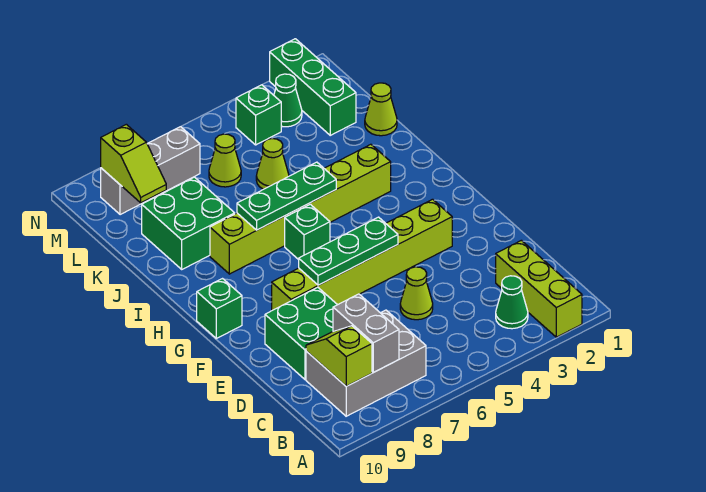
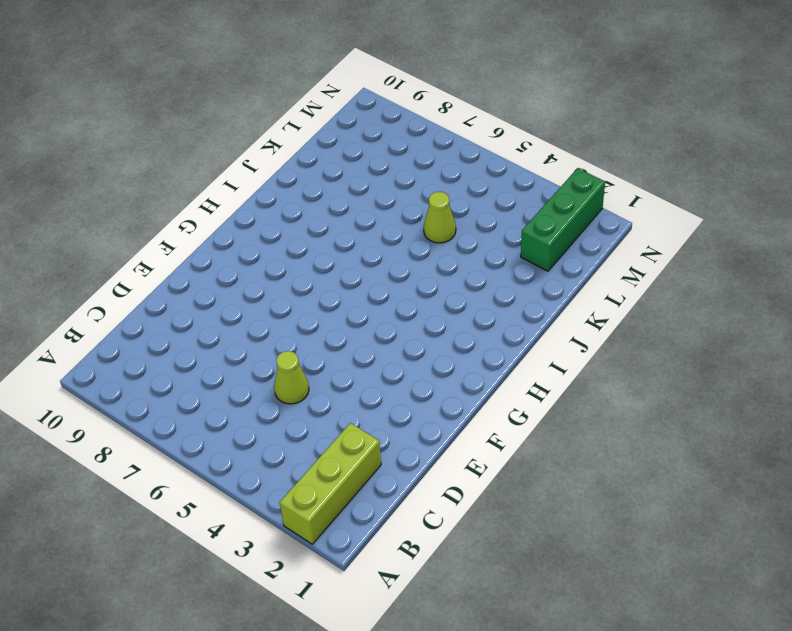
none -> green 1x1 cone [496,276,528,329]
none -> grey 2x3 brick [306,310,426,416]
none -> green 2x2 brick [265,287,337,380]

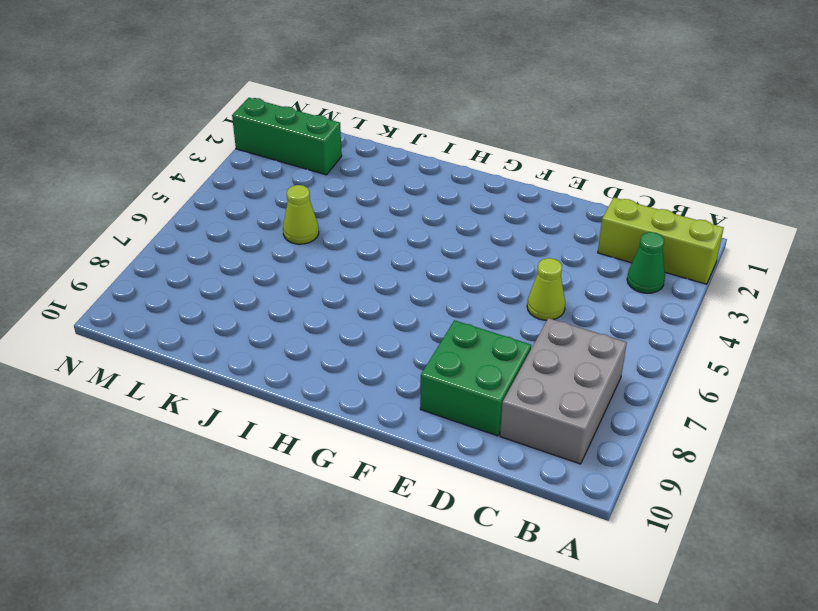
none -> lime 1x6 brick [272,199,452,310]
none -> green 1x1 brick [197,279,242,338]
none -> green 1x1 brick [285,204,330,260]

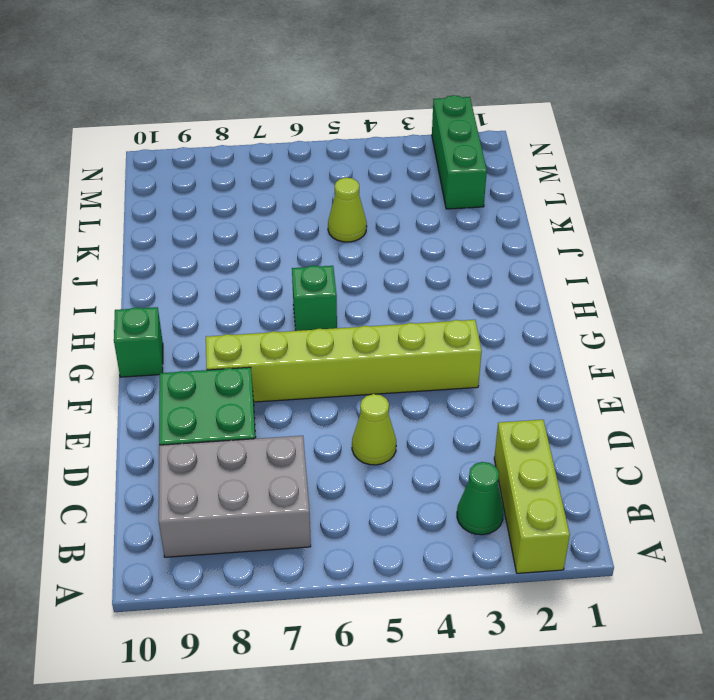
none -> lime 1x6 brick [210,144,391,274]
none -> green 2x2 brick [142,177,235,269]
none -> lime 1x1 cone [365,83,397,136]

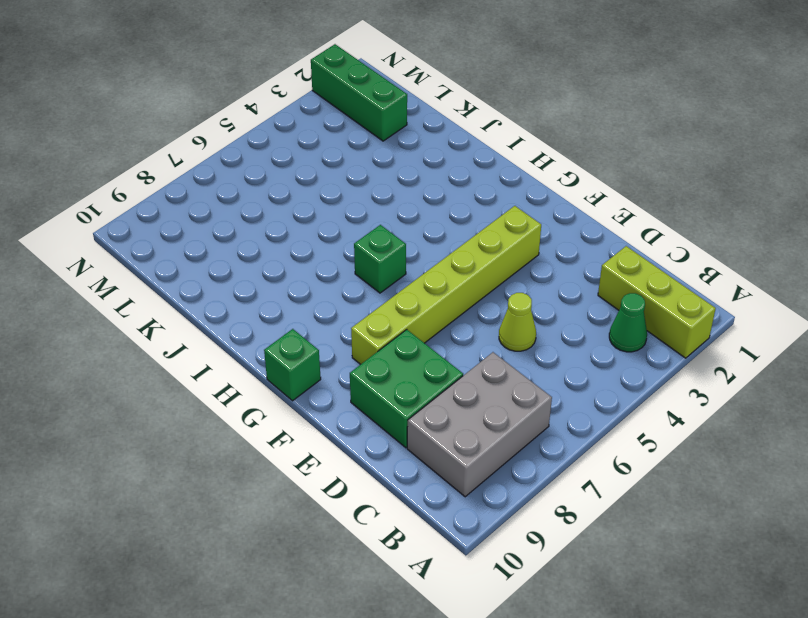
none -> lime 1x6 brick [210,144,391,274]
none -> green 2x2 brick [142,177,235,269]
none -> lime 1x1 cone [365,83,397,136]

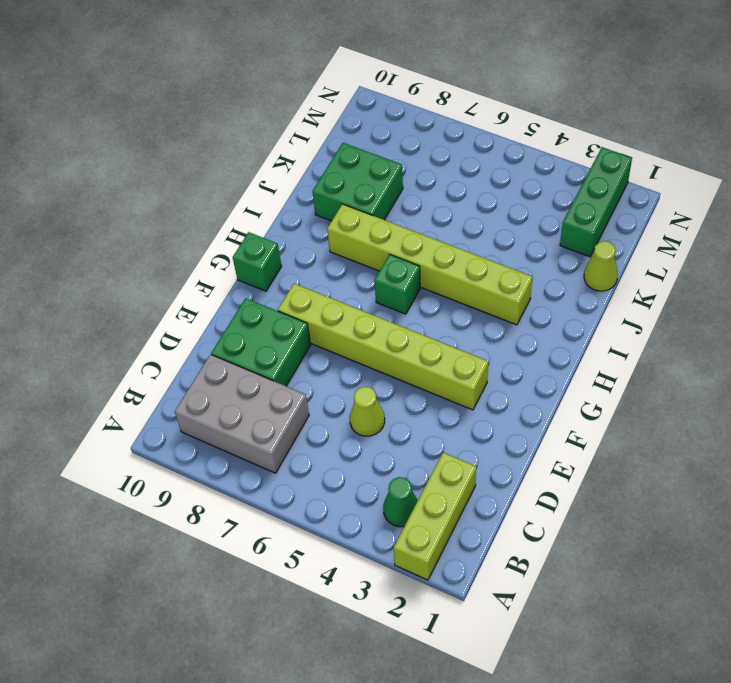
none -> lime 1x1 cone [256,139,289,189]
none -> lime 1x1 cone [209,134,241,187]
none -> green 1x1 cone [274,74,302,127]

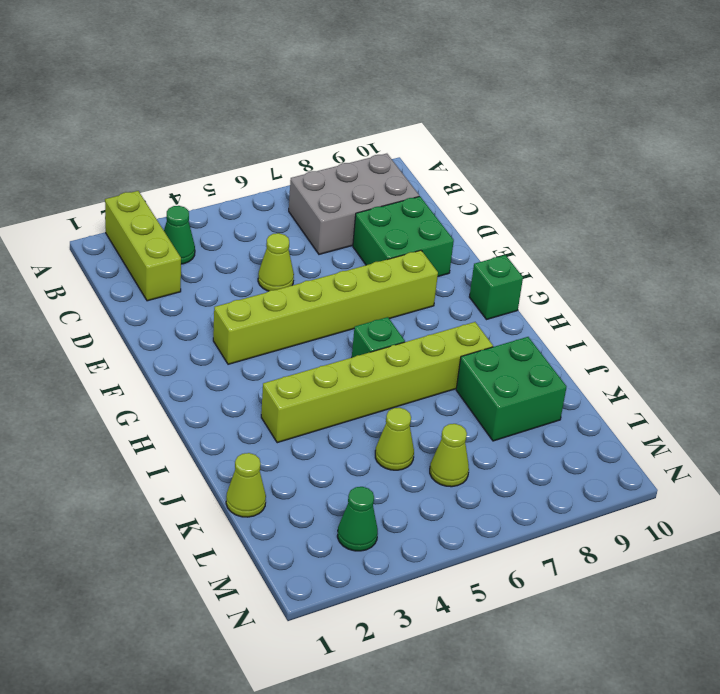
none -> green 1x3 brick [270,39,356,135]
none -> green 1x1 brick [236,85,281,145]
none -> grey 1x3 brick [101,127,200,215]

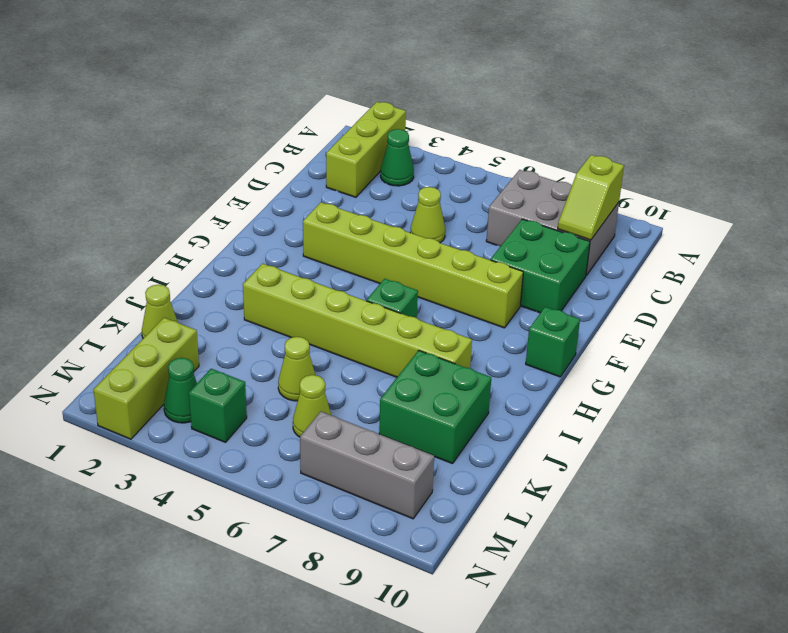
lime 1x3 brick [93,318,199,439] -> green 1x3 brick [270,39,356,135]
none -> grey 1x2 brick [333,294,399,372]
none -> green 1x3 plate [299,217,398,285]
none -> green 1x3 plate [237,162,336,230]

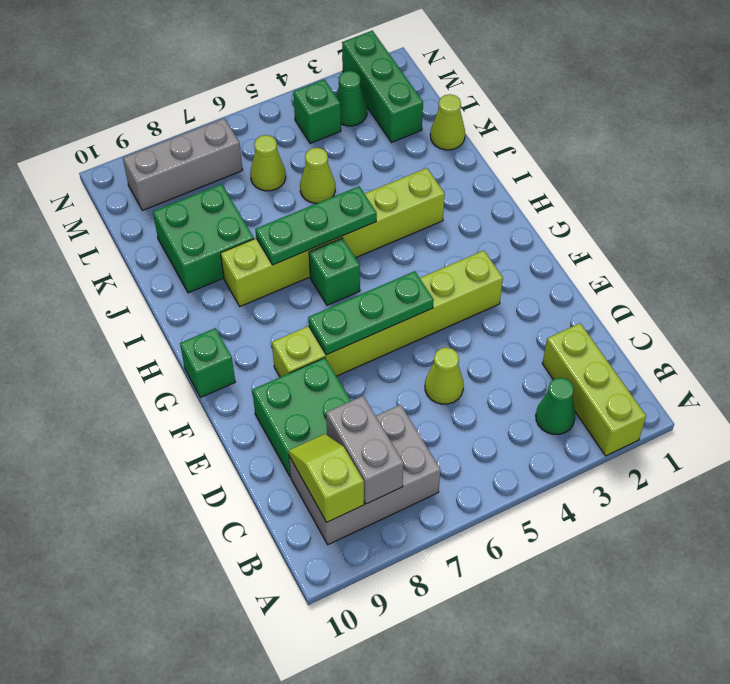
none -> lime 1x2 slope [101,124,166,203]

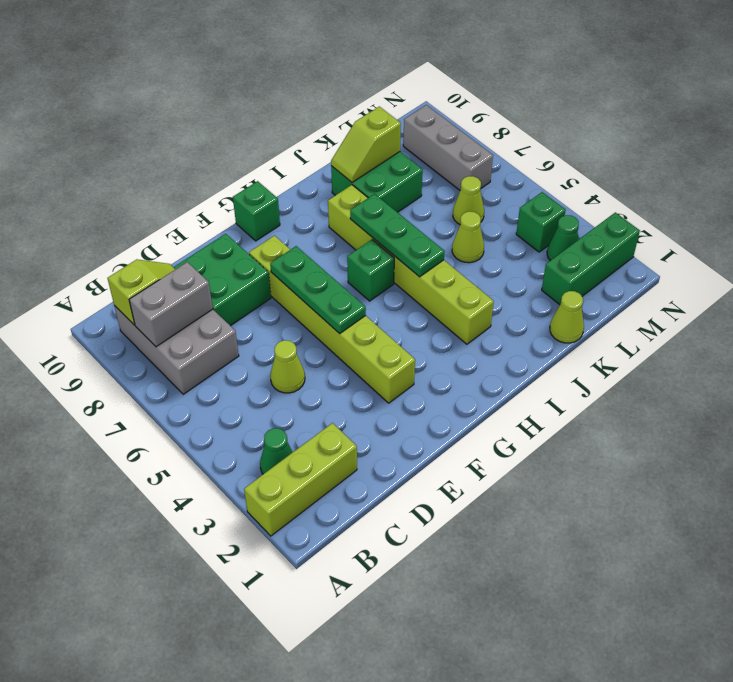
lime 1x2 slope [331,106,401,182] -> lime 1x2 slope moved to [101,124,166,203]

